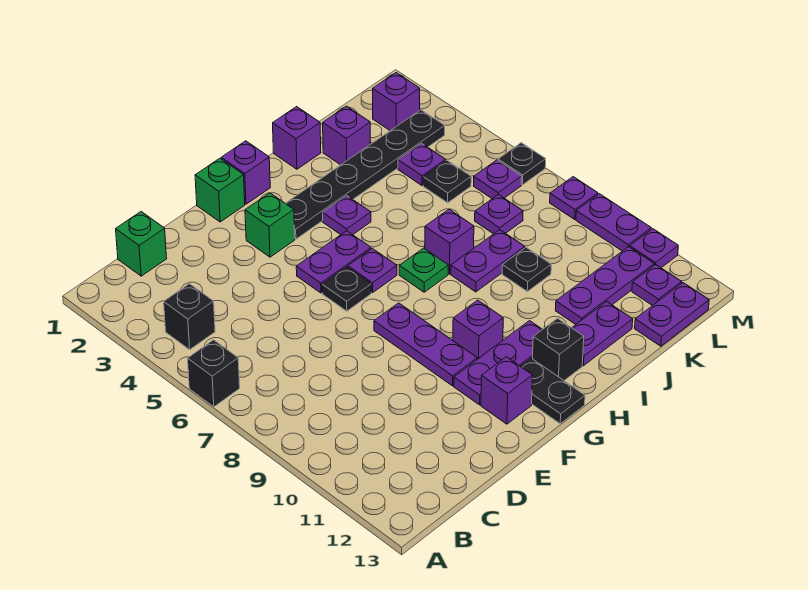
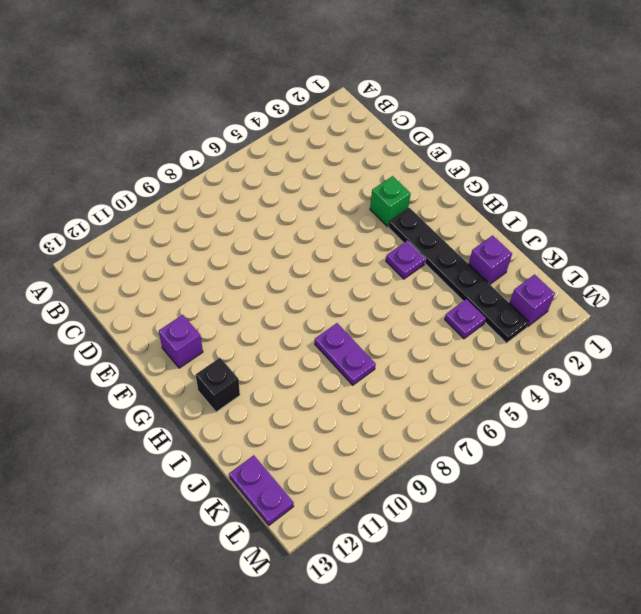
none -> black 1x1 brick [188,340,240,407]
none -> black 1x1 brick [164,284,215,350]
none -> green 1x1 brick [116,212,167,276]
none -> green 1x1 brick [195,158,245,222]

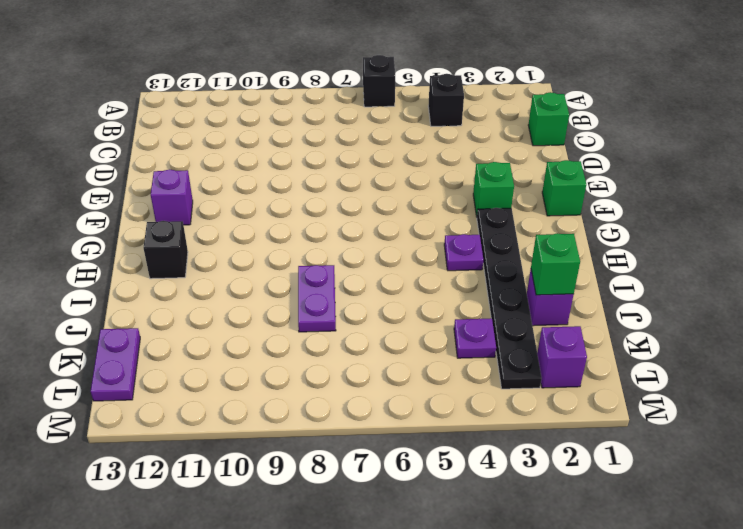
green 1x1 brick [531,233,580,295] -> none
none -> purple 1x2 plate [296,231,371,293]
none -> black 1x1 plate [322,267,371,311]
none -> purple 1x3 plate [374,303,477,386]
none -> purple 1x3 plate [454,321,542,405]

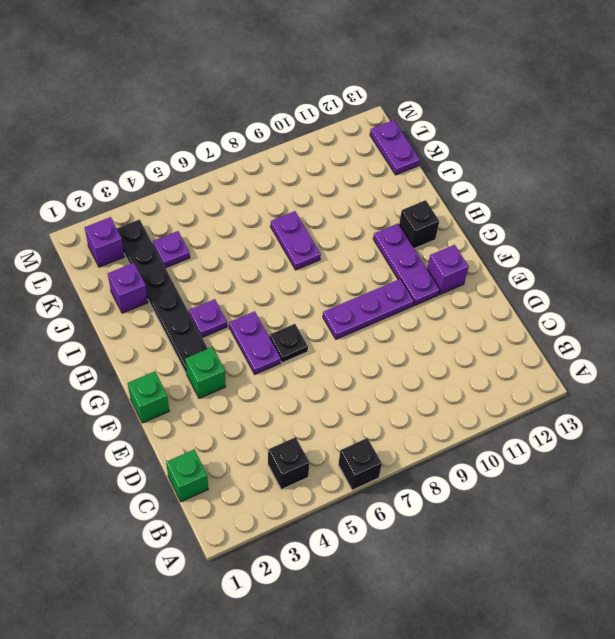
none -> purple 1x1 brick [221,141,270,204]
none -> purple 1x1 plate [348,248,397,293]
none -> purple 1x1 brick [453,300,503,359]
none -> black 1x2 plate [521,358,585,424]

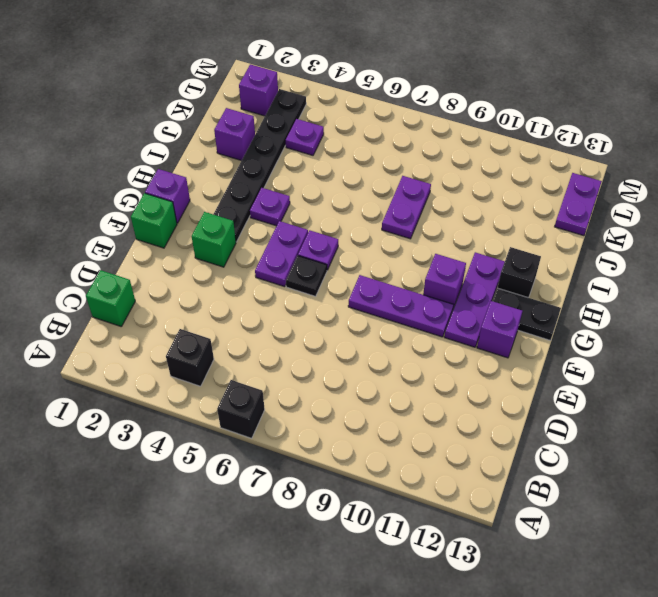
none -> green 1x1 plate [399,248,448,292]
none -> purple 1x1 brick [273,107,321,169]
none -> purple 1x1 brick [425,209,474,274]
none -> purple 1x2 plate [572,301,633,366]

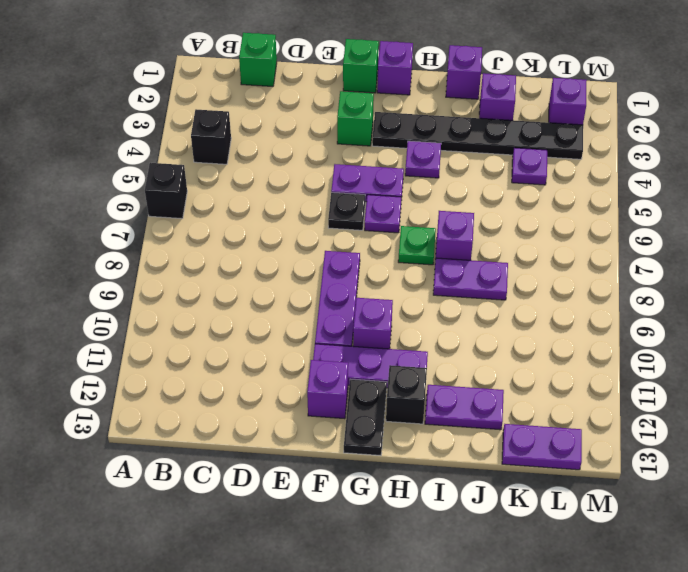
none -> black 1x1 plate [502,248,551,291]
none -> purple 1x3 plate [555,247,654,324]
none -> black 1x1 plate [423,160,471,203]
none -> purple 1x1 plate [475,194,523,234]

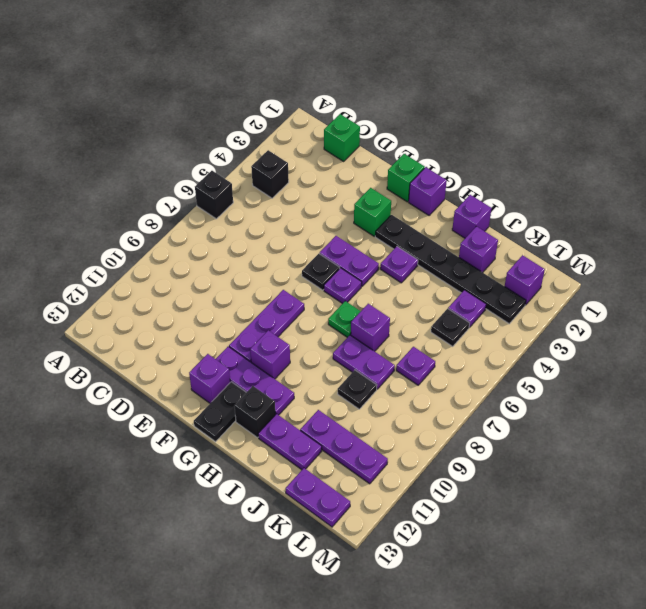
none -> purple 1x1 plate [474,160,522,199]
none -> purple 1x1 plate [632,264,682,306]
none -> black 1x1 plate [498,143,546,185]
none -> purple 1x1 plate [550,177,598,219]

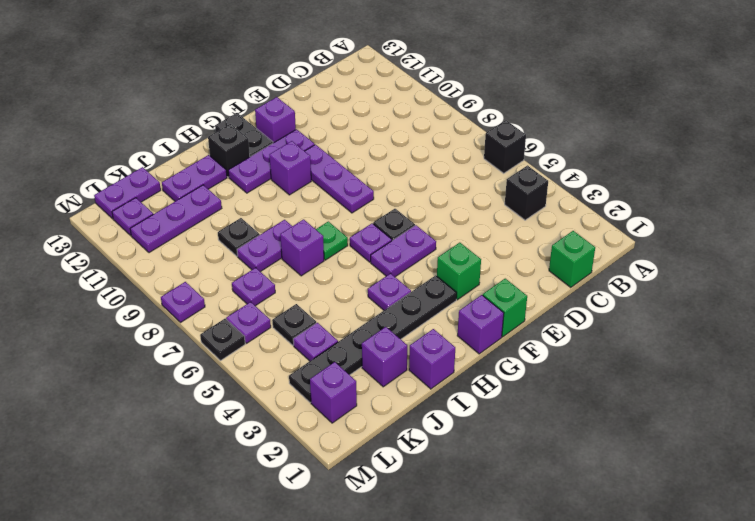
none -> purple 1x2 plate [576,194,651,251]
none -> purple 1x1 plate [630,229,678,268]

